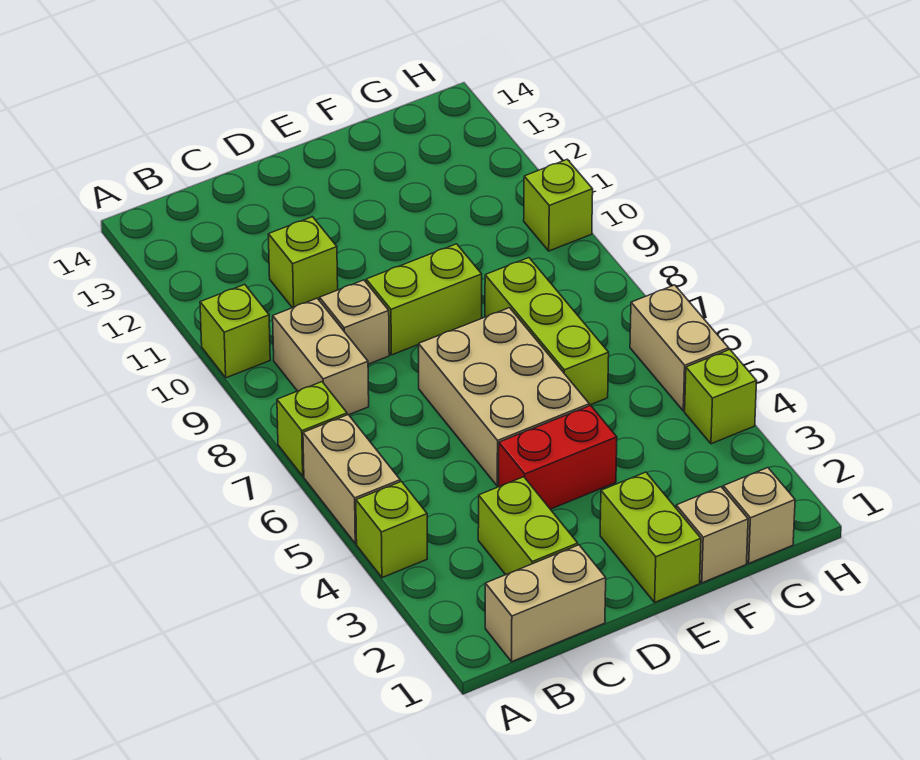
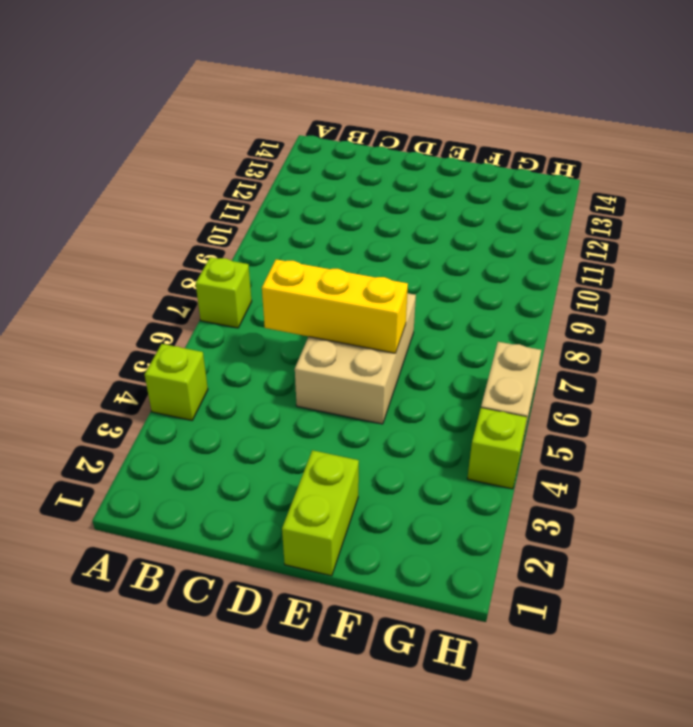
yellow 1x3 brick [262,259,408,353] -> none
none -> tan 1x2 brick [303,415,400,544]
none -> lime 1x1 brick [200,284,270,378]
none -> tan 1x2 brick [485,545,606,662]

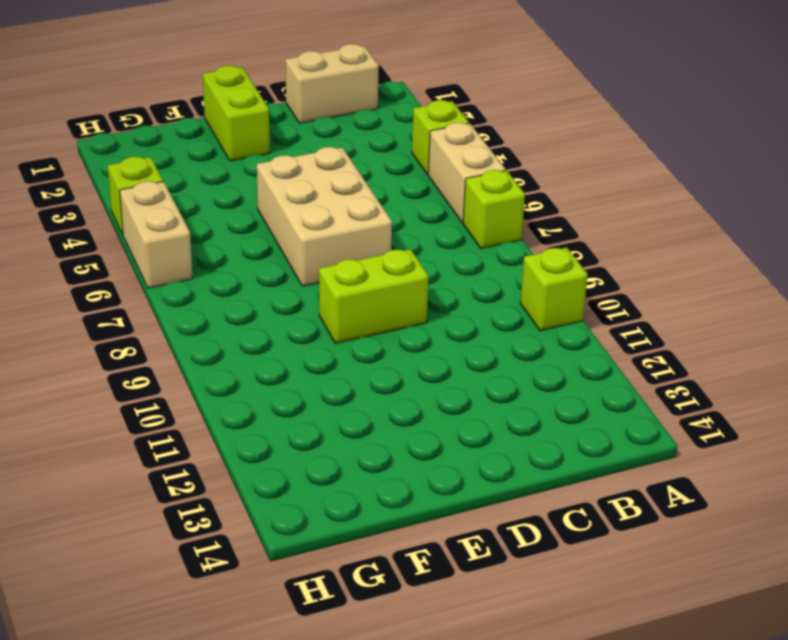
none -> tan 1x2 brick [273,298,369,415]
none -> lime 1x2 brick [478,477,578,575]
none -> tan 1x1 brick [320,280,389,364]

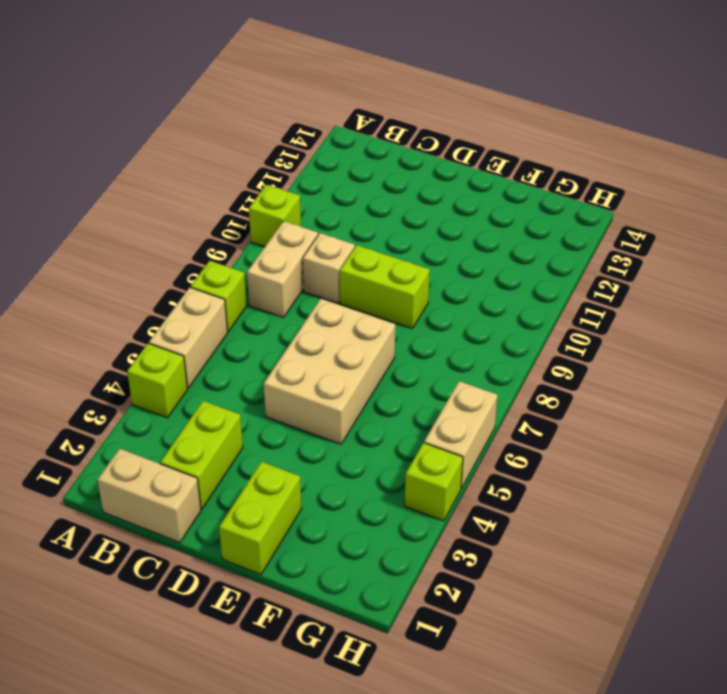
none -> lime 1x1 brick [268,217,338,308]
none -> red 1x2 brick [499,406,617,509]
none -> tan 1x1 brick [676,487,748,583]

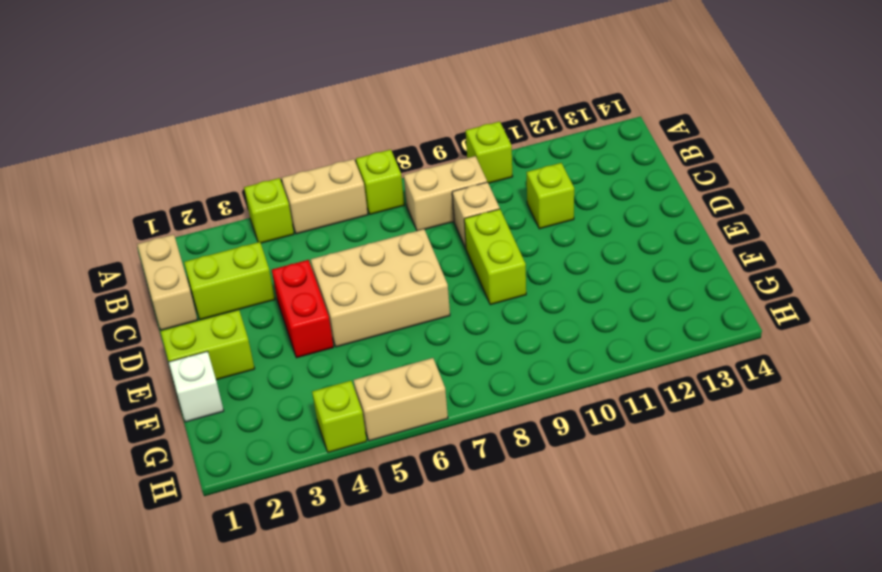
white 1x1 brick [169,351,224,422] -> tan 1x1 brick [676,487,748,583]
none -> lime 1x3 brick [485,258,609,405]
none -> tan 1x1 brick [723,468,795,563]
none -> lime 1x1 brick [524,159,593,251]

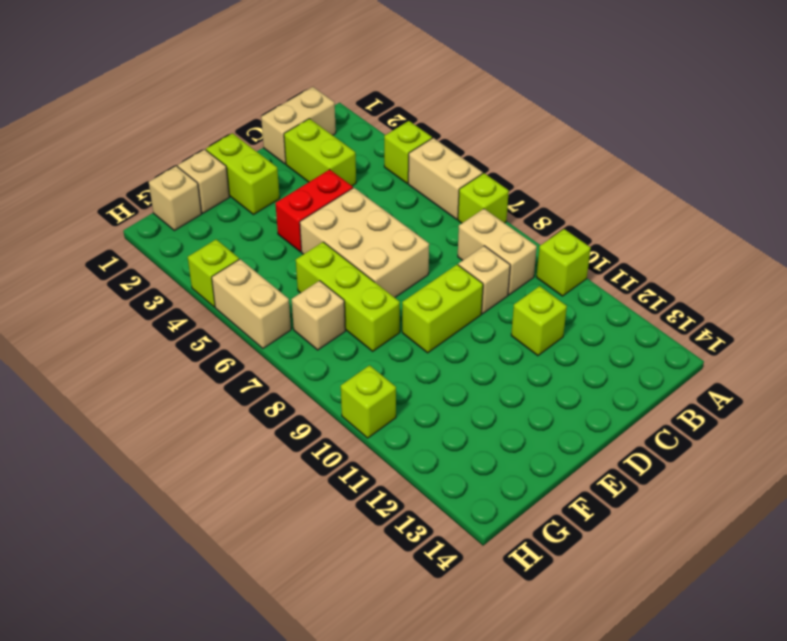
tan 1x1 brick [292,281,345,350] -> none

